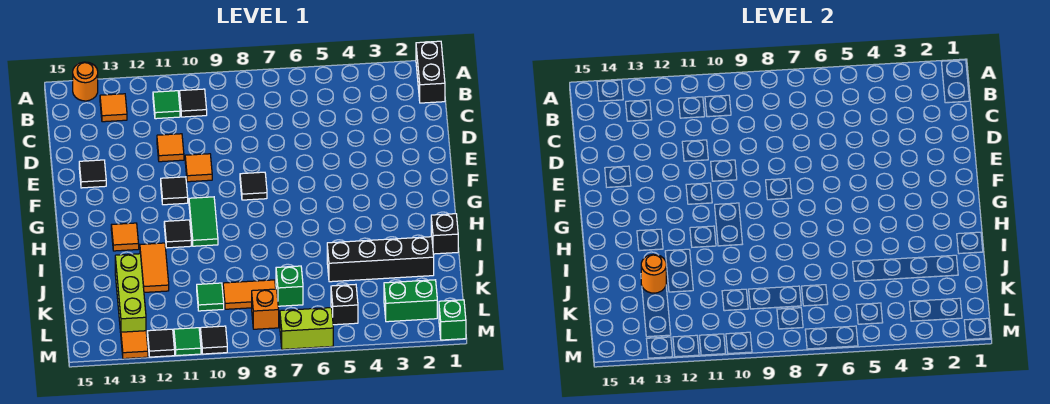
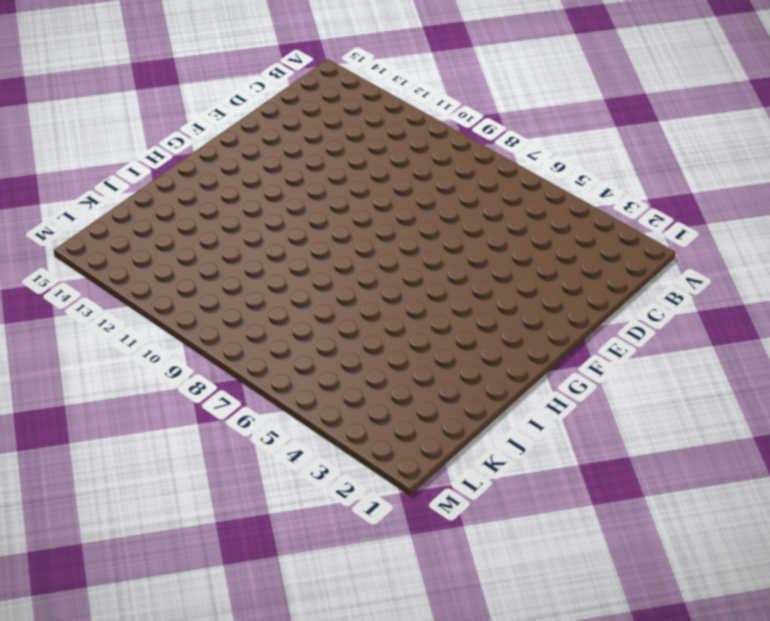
none -> black 1x2 brick [416,41,445,103]
none -> orange 1x1 round brick [73,62,98,101]
none -> black 1x1 tile [180,89,207,117]
none -> green 1x1 tile [153,91,180,119]

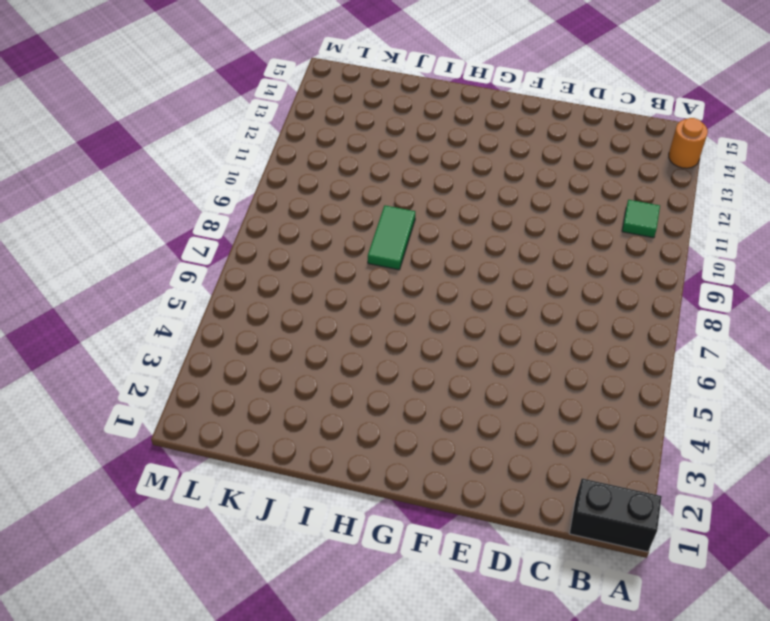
green 1x2 tile [368,205,415,270] -> green 1x2 tile turned to [189,197,218,246]
none -> black 1x1 tile [180,89,207,117]
none -> orange 1x1 tile [100,94,127,122]
none -> orange 1x1 tile [157,134,184,162]
none -> orange 1x1 tile [185,154,212,182]

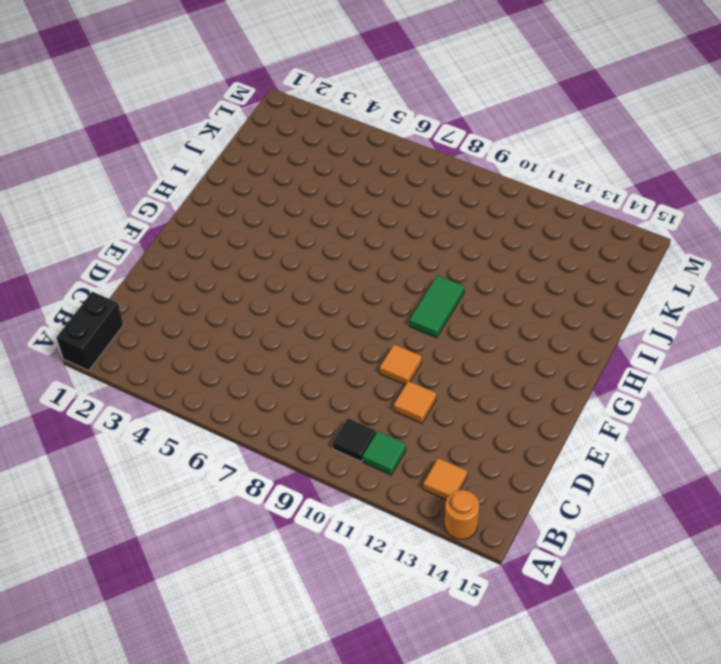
none -> black 1x1 tile [79,160,106,188]
none -> black 1x1 tile [240,172,267,200]
none -> black 1x1 tile [161,177,188,205]
none -> black 1x1 tile [164,220,191,248]

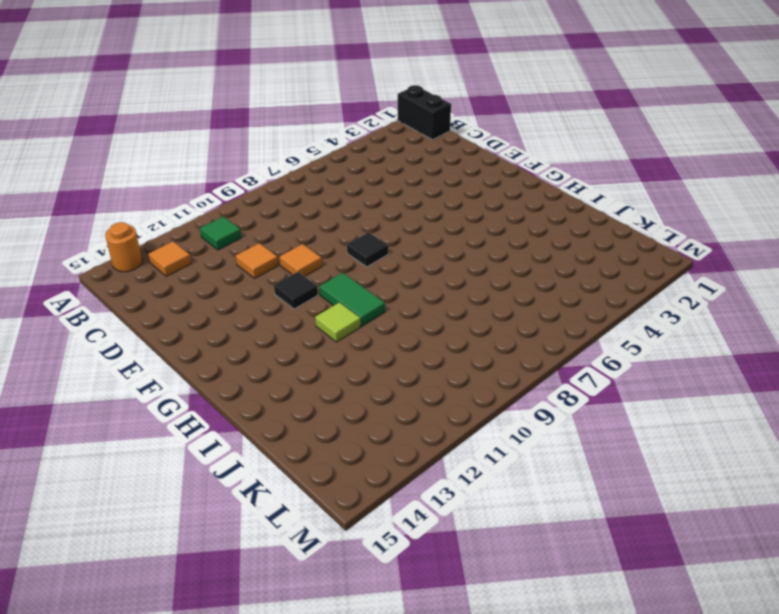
lime 1x1 tile [315,302,360,342] -> black 1x1 tile [164,220,191,248]
none -> black 1x1 tile [180,89,207,117]
none -> black 1x1 tile [79,160,106,188]
none -> orange 1x1 tile [111,223,139,251]
none -> black 1x1 brick [431,214,458,254]

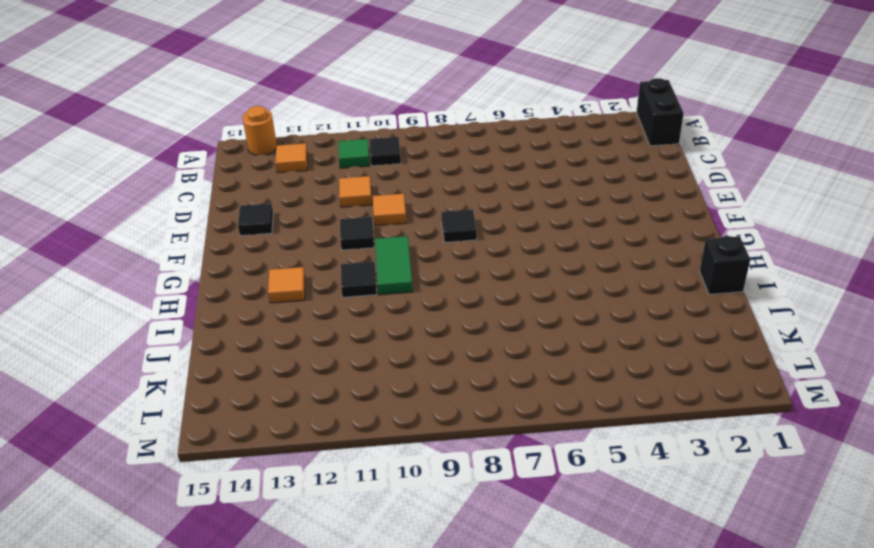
none -> orange 1x2 tile [140,243,169,292]
none -> black 1x4 brick [327,237,434,282]
none -> lime 1x3 brick [115,254,146,333]
none -> green 1x1 brick [276,266,303,306]

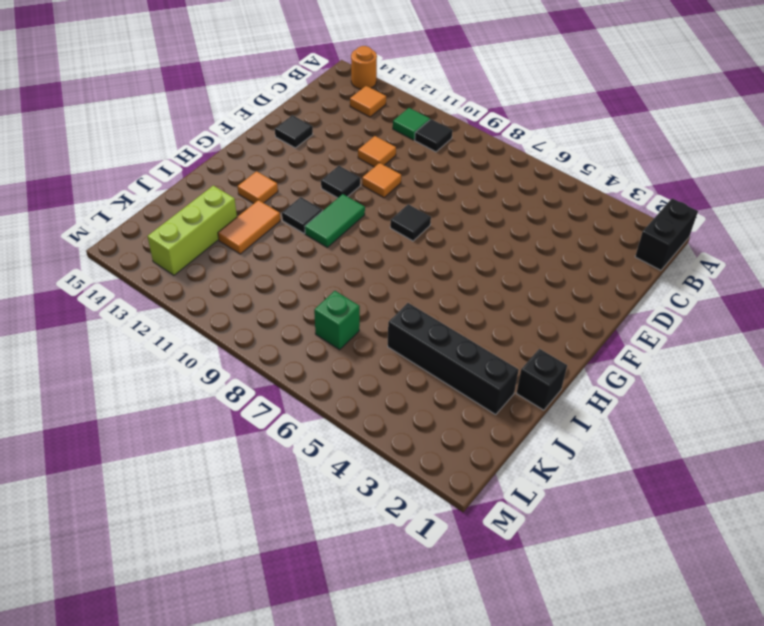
none -> orange 1x2 tile [223,280,276,309]
none -> green 1x1 tile [197,283,224,311]
none -> green 1x2 brick [384,280,437,322]
none -> black 1x1 brick [331,284,358,325]

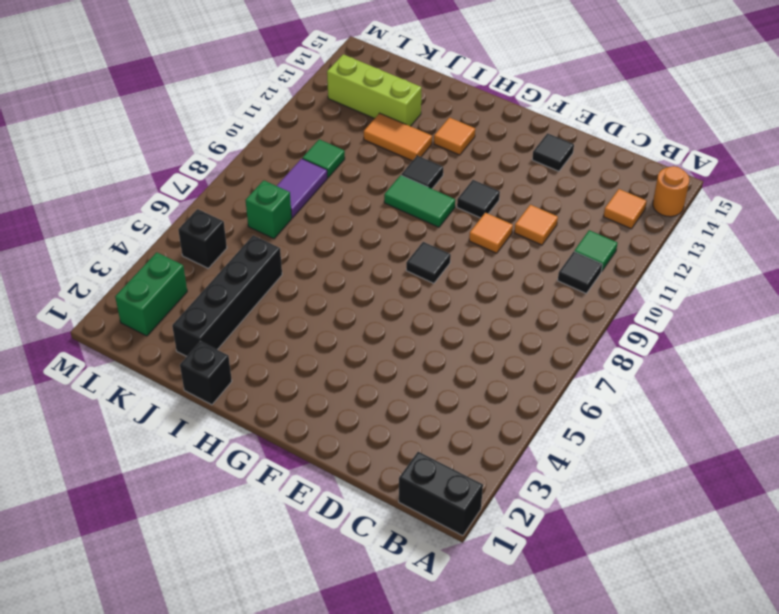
purple 1x2 tile [277,159,328,218] -> orange 1x2 tile [223,280,276,309]
none -> orange 1x1 brick [252,289,279,329]
none -> green 1x1 brick [439,300,466,340]
none -> lime 1x2 brick [280,308,333,349]
none -> black 1x1 tile [200,326,227,354]

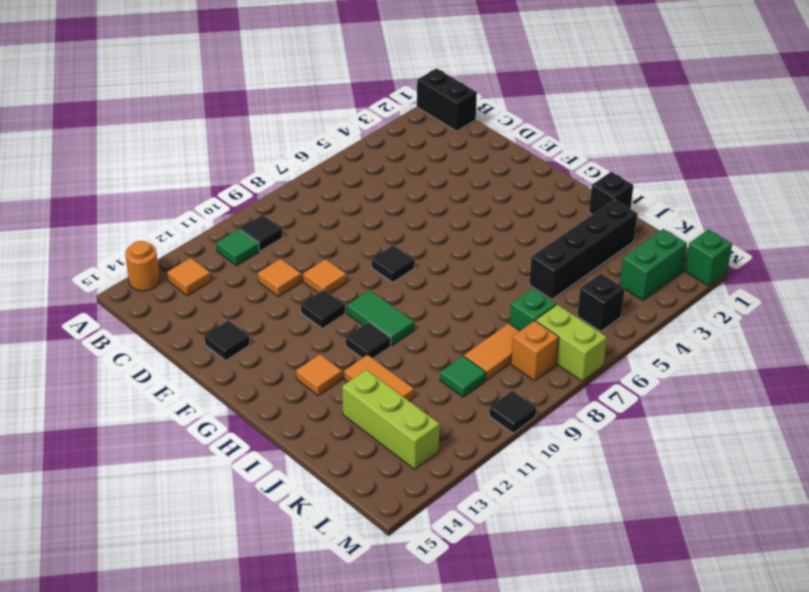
lime 1x2 brick [536,305,607,381] -> lime 1x2 brick turned to [280,308,333,349]
none -> green 1x1 tile [174,328,201,356]
none -> black 1x1 tile [147,329,175,357]
none -> orange 1x1 tile [121,331,148,359]
none -> orange 1x1 round brick [641,255,666,293]

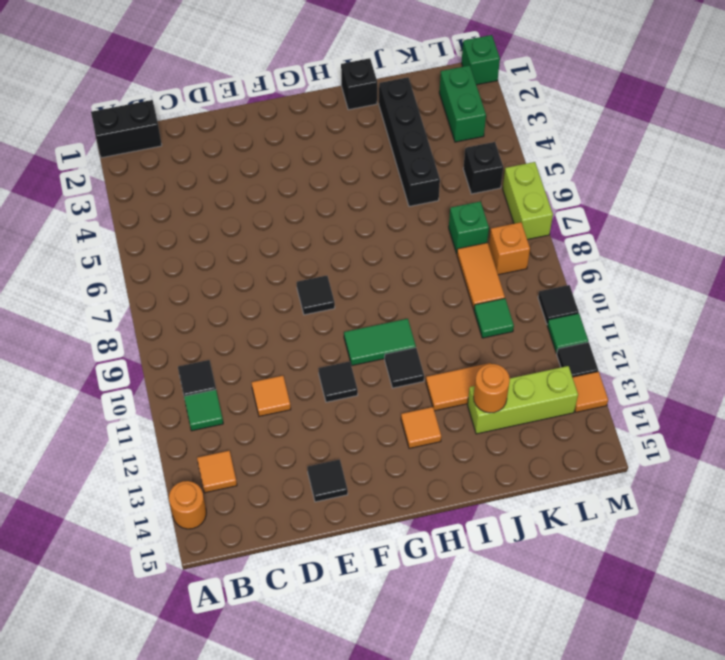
none -> orange 1x1 tile [185,154,212,182]

